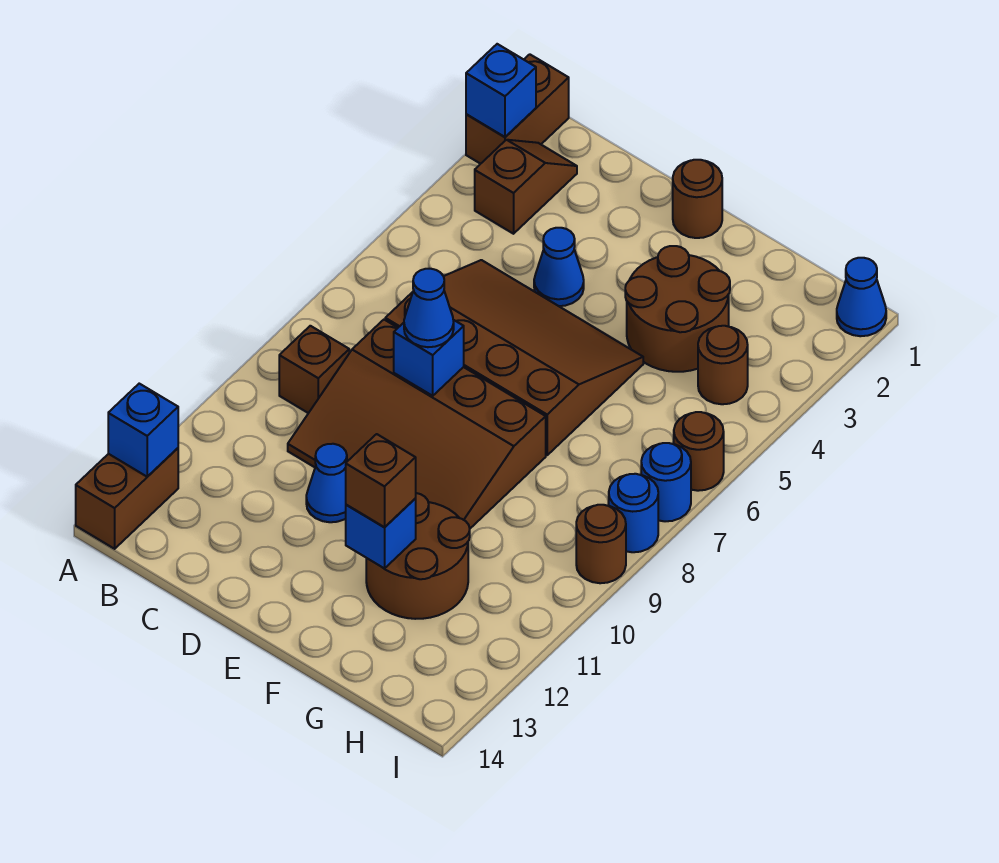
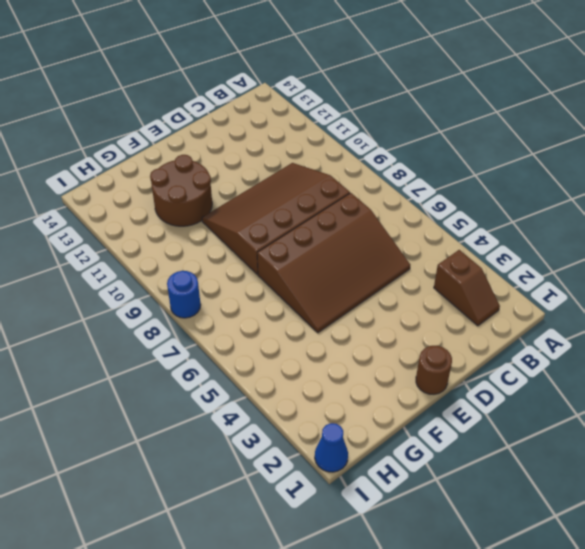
none -> brown 1x2 brick [466,54,569,164]
none -> brown 1x2 brick [76,448,178,549]
none -> brown 1x1 brick [279,326,349,413]

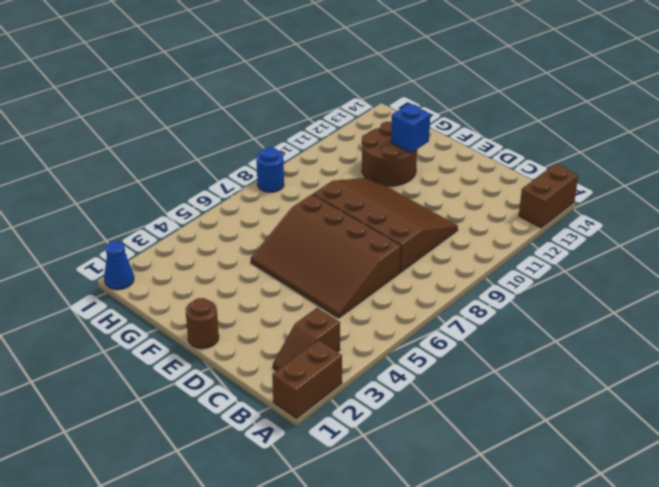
none -> brown 1x1 brick [279,326,349,413]
none -> blue 1x1 cone [534,228,584,306]
none -> blue 1x1 cone [306,444,347,522]

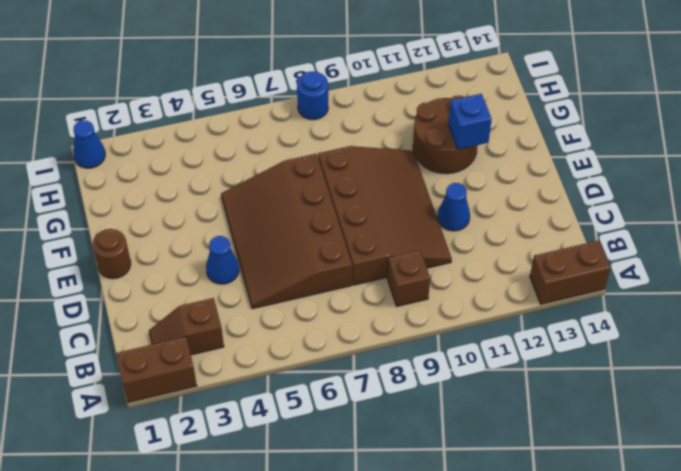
none -> brown 2x2 round brick [625,246,730,372]
none -> brown 1x1 round brick [698,326,748,404]
none -> brown 1x1 round brick [674,412,724,491]

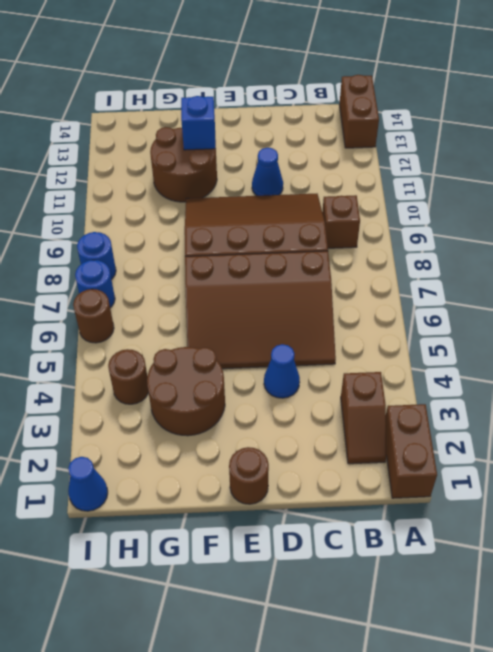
none -> brown 1x1 round brick [576,505,626,583]
none -> blue 1x1 brick [466,44,536,137]
none -> blue 1x1 brick [108,384,178,477]

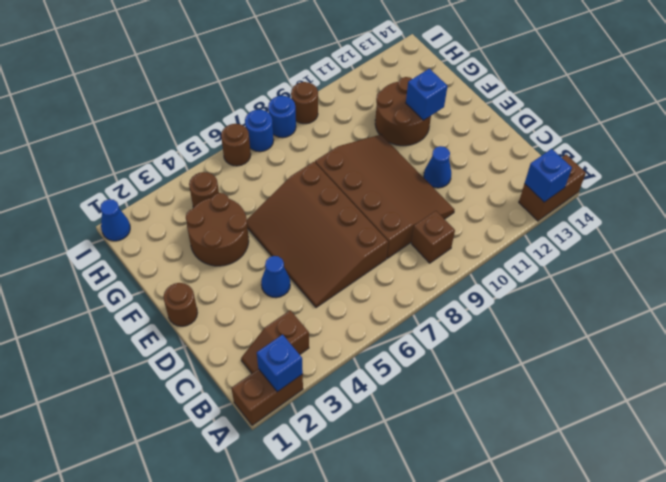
none -> blue 1x1 brick [394,320,464,396]
none -> blue 1x1 cone [404,269,454,347]
none -> brown 1x1 brick [346,434,416,527]

